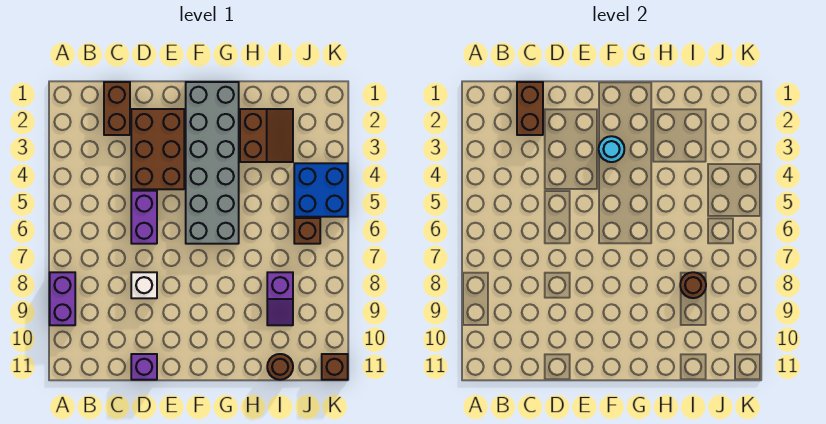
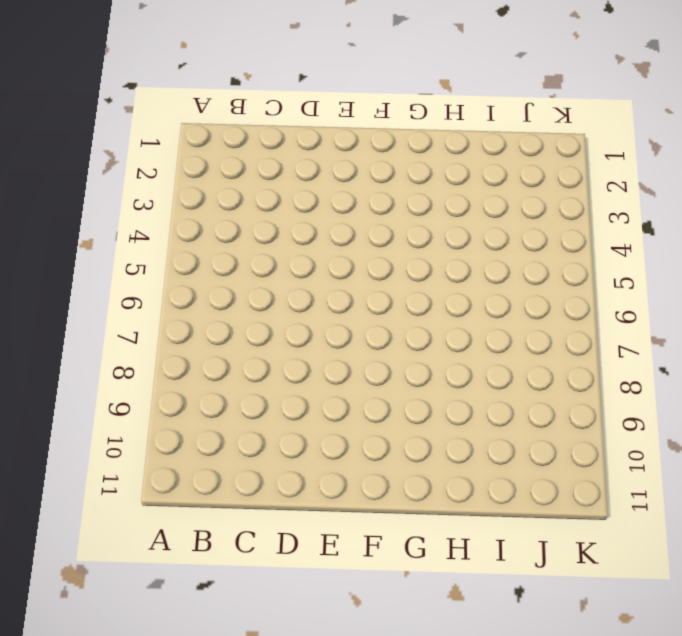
none -> purple 1x2 brick [50,272,75,325]
none -> brown 1x2 brick [104,82,130,135]
none -> brown 2x3 brick [131,109,184,189]

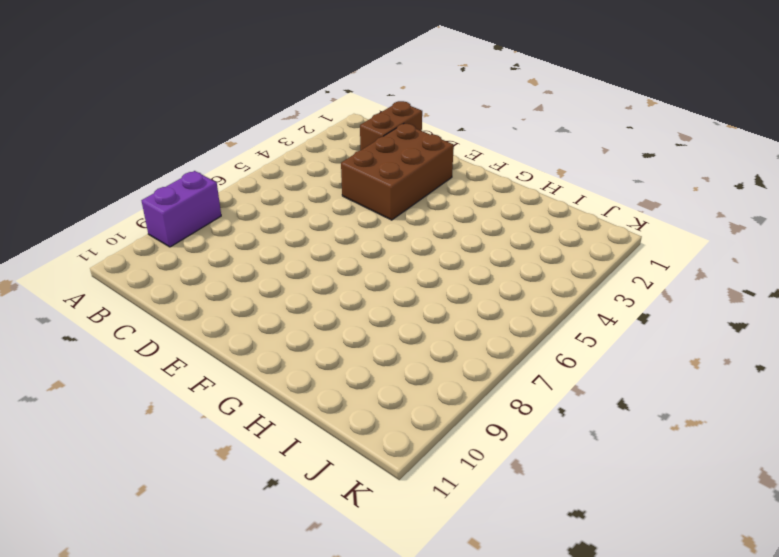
none -> purple 1x2 brick [131,191,157,244]
none -> white 1x1 brick [131,272,157,298]
none -> purple 1x1 brick [131,354,157,380]

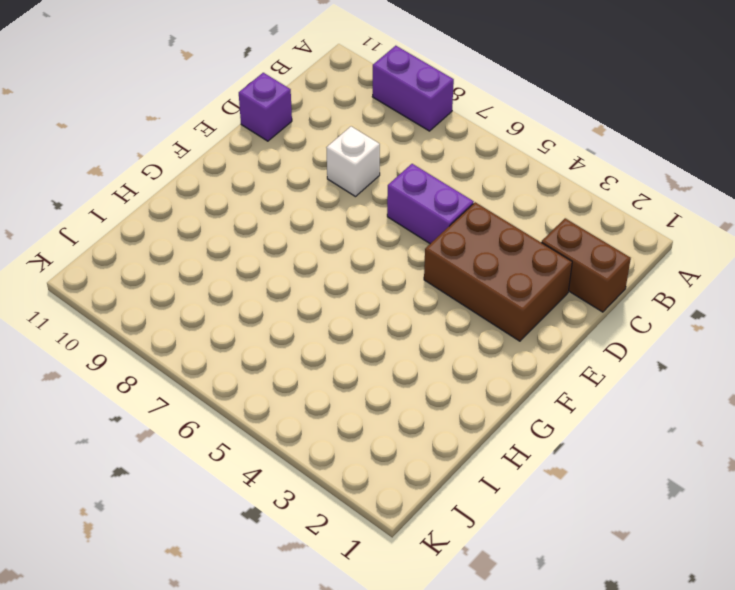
none -> grey 2x6 brick [186,82,239,244]
none -> brown 2x2 slope [240,109,293,162]
none -> purple 1x2 slope [267,272,293,325]

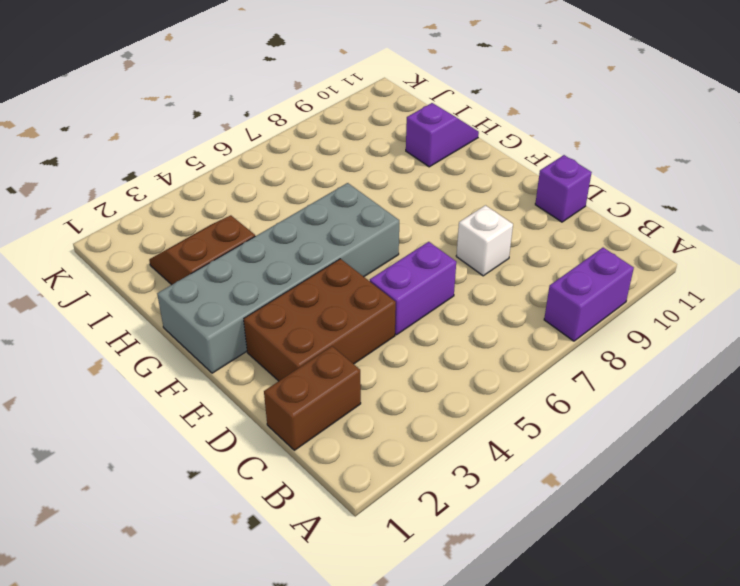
purple 1x2 slope [406,103,479,167] -> purple 1x2 slope moved to [267,272,293,325]
none -> brown 1x1 round brick [267,354,293,380]
none -> blue 2x2 brick [294,163,348,217]
none -> brown 1x1 brick [294,218,320,244]

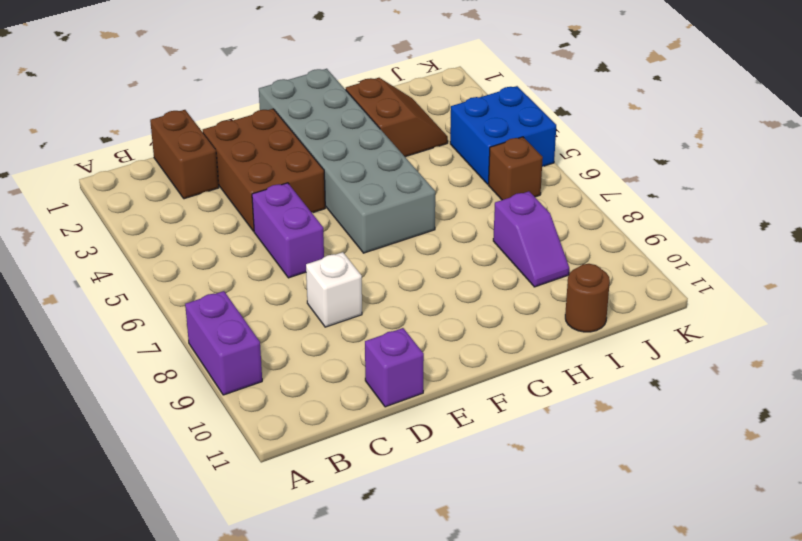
none -> brown 1x1 brick [322,354,348,380]
none -> brown 1x2 brick [517,82,543,135]
none -> cyan 1x1 round brick [599,136,624,162]

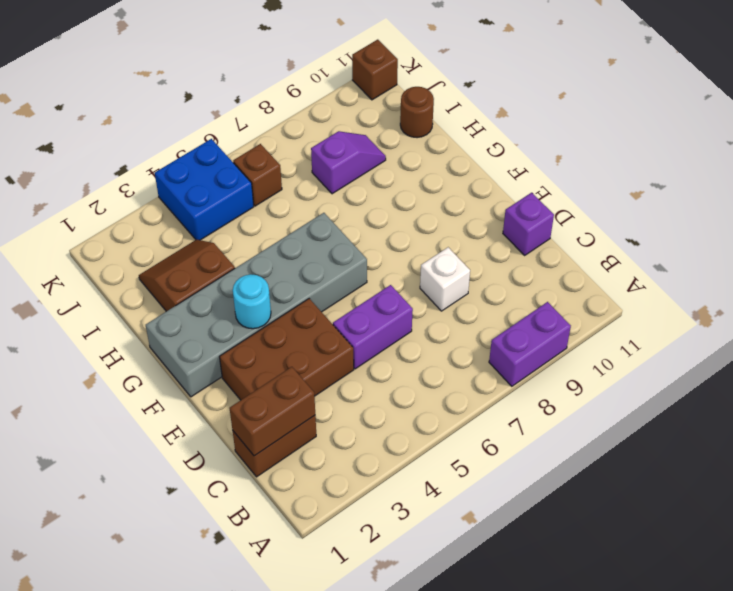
none -> brown 1x1 round brick [680,272,706,298]

